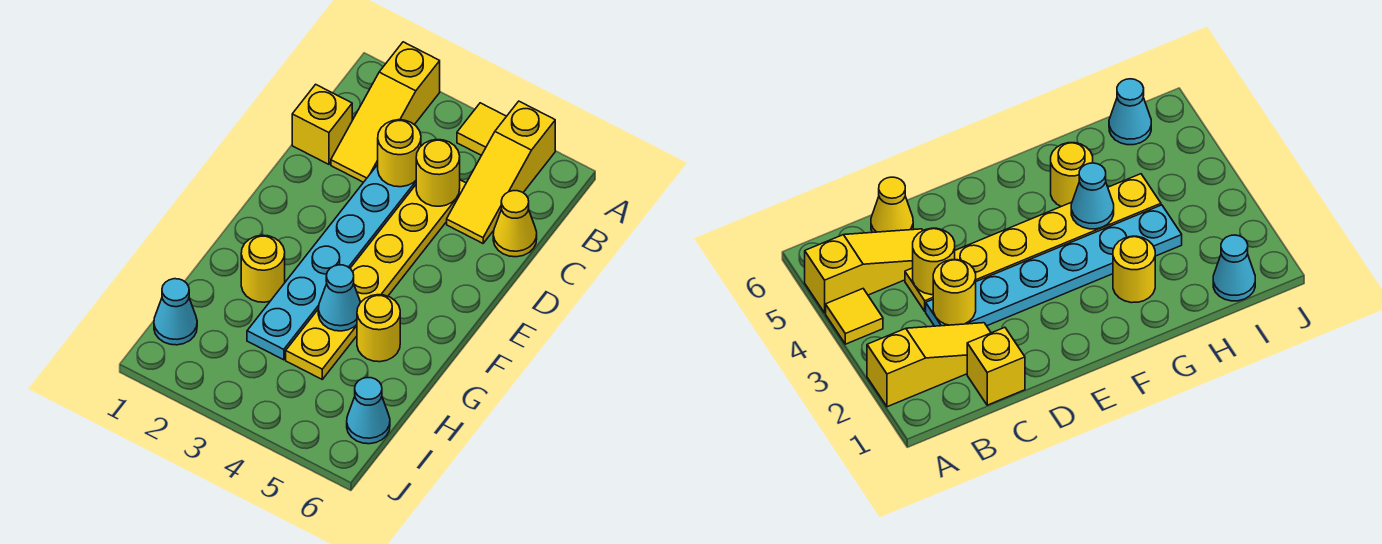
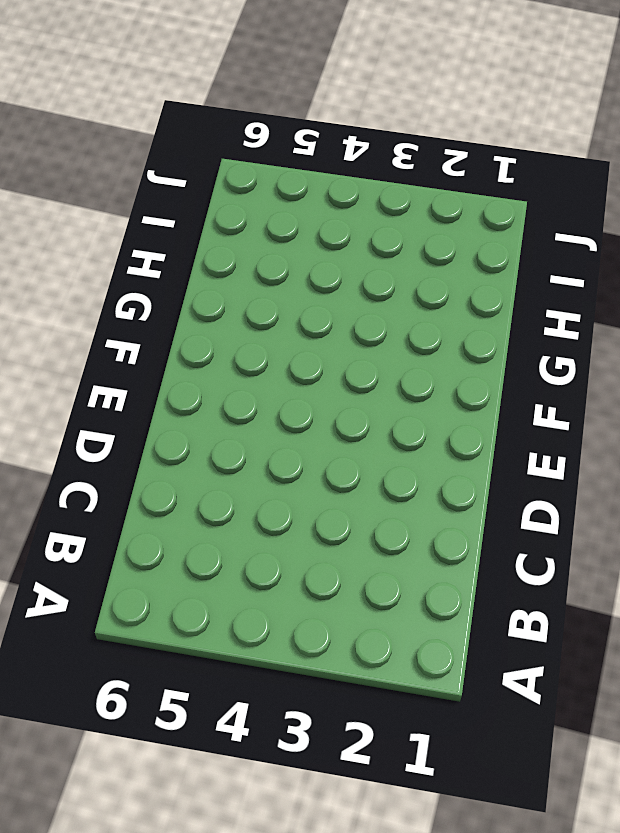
none -> yellow 1x3 slope [331,42,440,182]
none -> yellow 1x1 tile [457,103,507,155]
none -> yellow 1x3 slope [447,101,555,243]

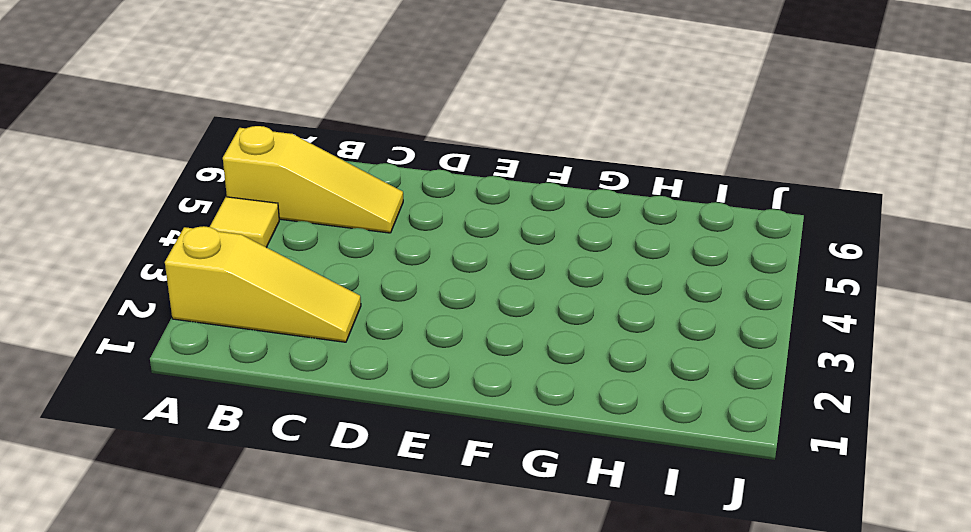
none -> yellow 1x1 brick [292,84,352,164]
none -> cyan 1x6 plate [247,165,416,360]
none -> yellow 1x6 plate [286,180,466,379]

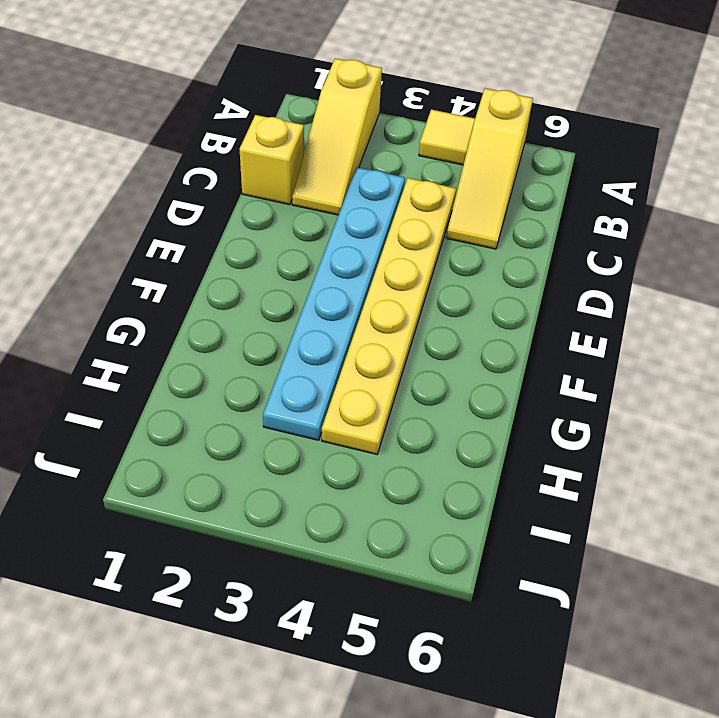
none -> yellow 1x1 cone [493,191,537,257]
none -> yellow 1x1 round brick [241,235,285,302]
none -> yellow 1x1 round brick [357,295,400,362]

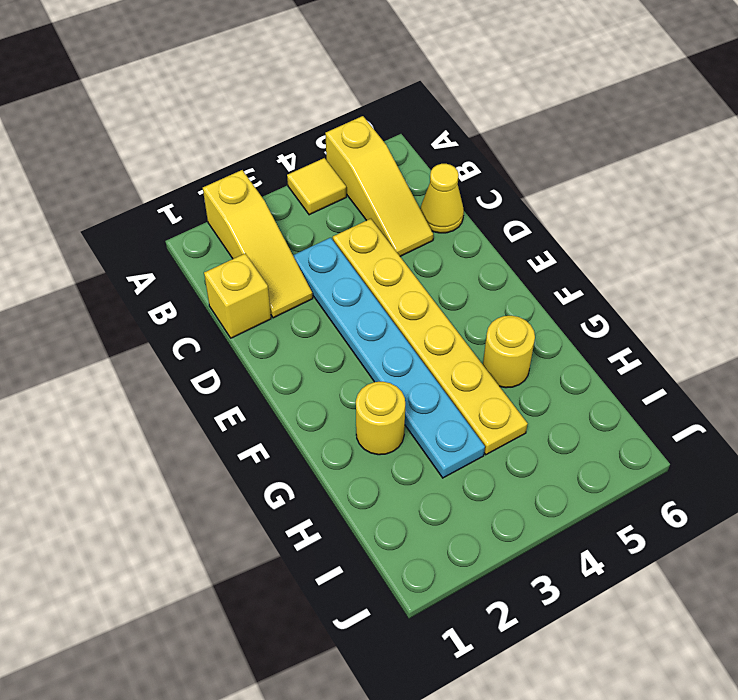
none -> cyan 1x1 cone [154,279,197,345]
none -> cyan 1x1 cone [347,378,390,444]
none -> yellow 1x1 round brick [378,120,421,187]

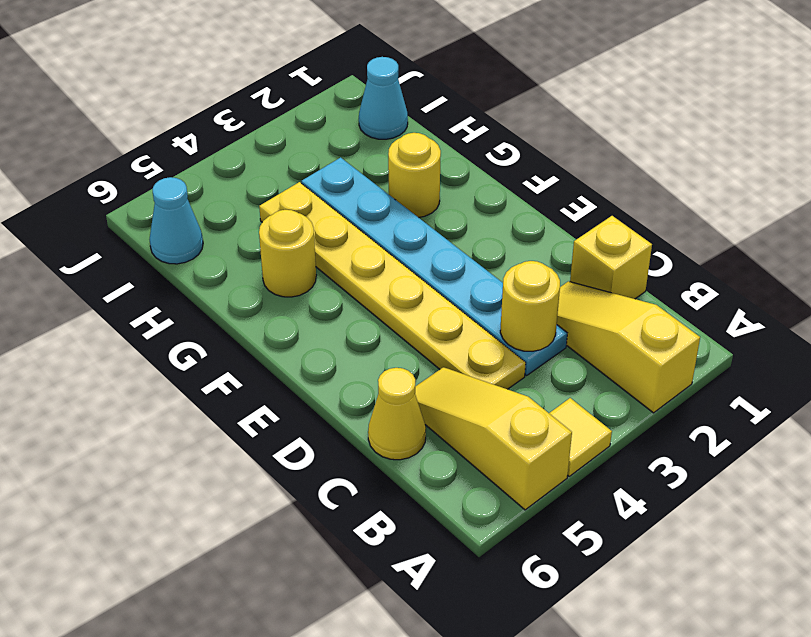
none -> yellow 1x1 round brick [416,140,460,206]
none -> cyan 1x1 cone [318,265,361,331]

